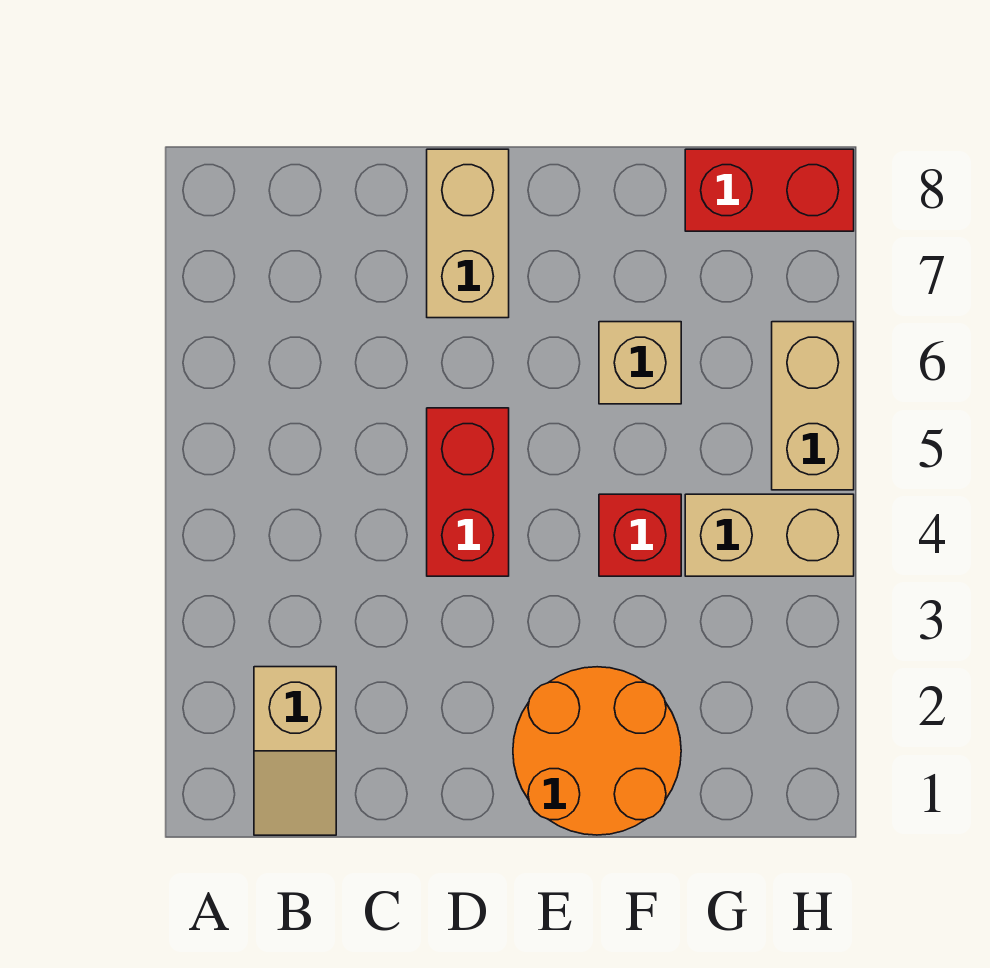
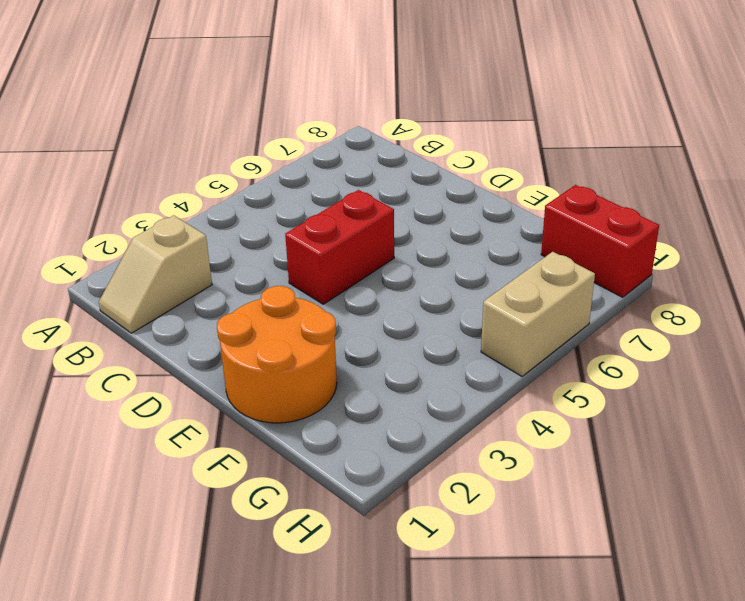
none -> tan 1x2 brick [427,149,509,318]
none -> red 1x1 brick [599,494,681,576]

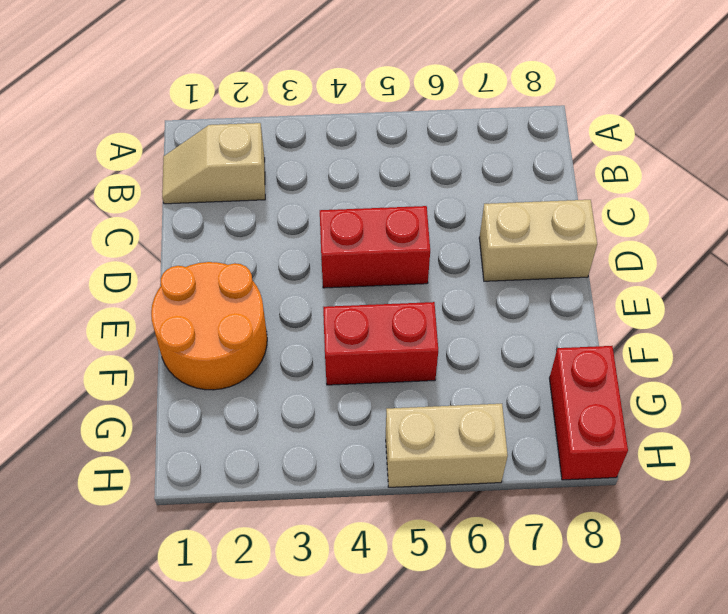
red 1x2 brick [323,302,438,385] -> red 1x1 brick [599,494,681,576]
none -> tan 1x1 brick [599,322,681,404]
none -> tan 1x2 brick [685,494,854,576]

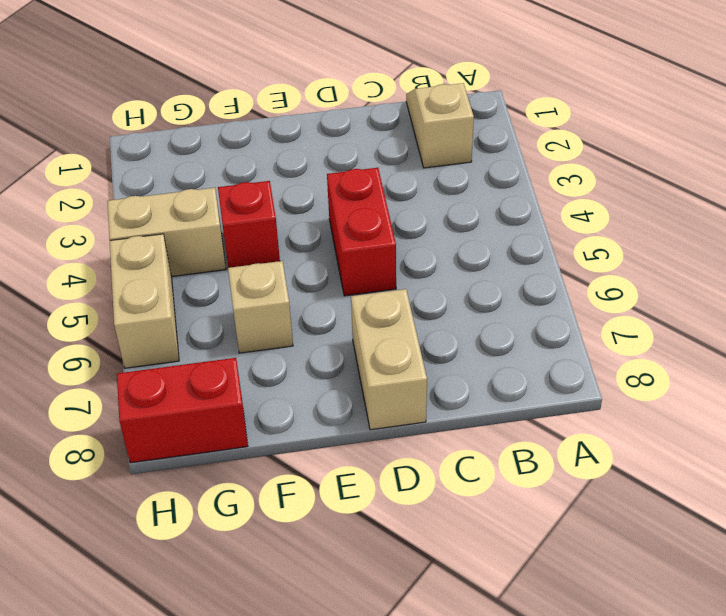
none -> orange 2x2 round brick [513,667,681,835]

